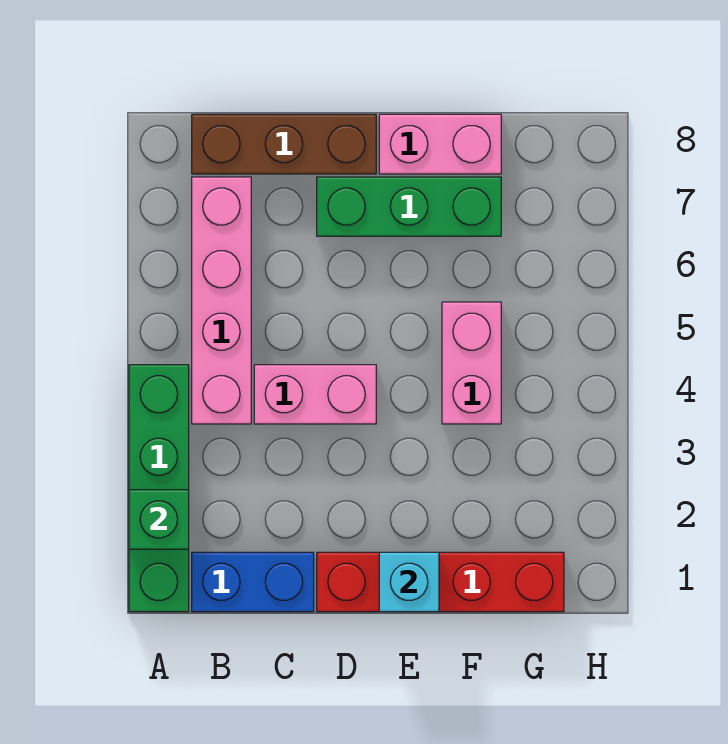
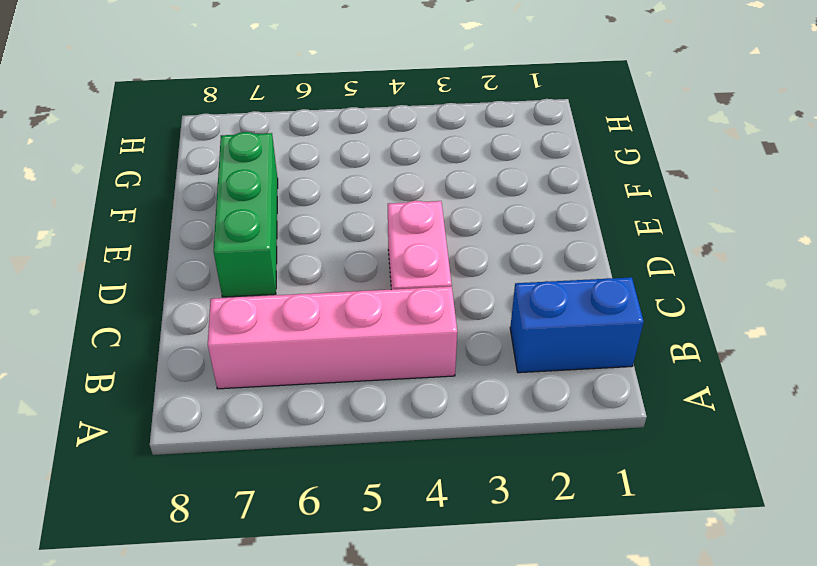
blue 1x2 brick [510,277,644,373] -> blue 1x2 brick turned to [192,552,314,612]
none -> green 1x4 brick [129,365,189,612]
none -> brown 1x3 brick [192,114,376,174]

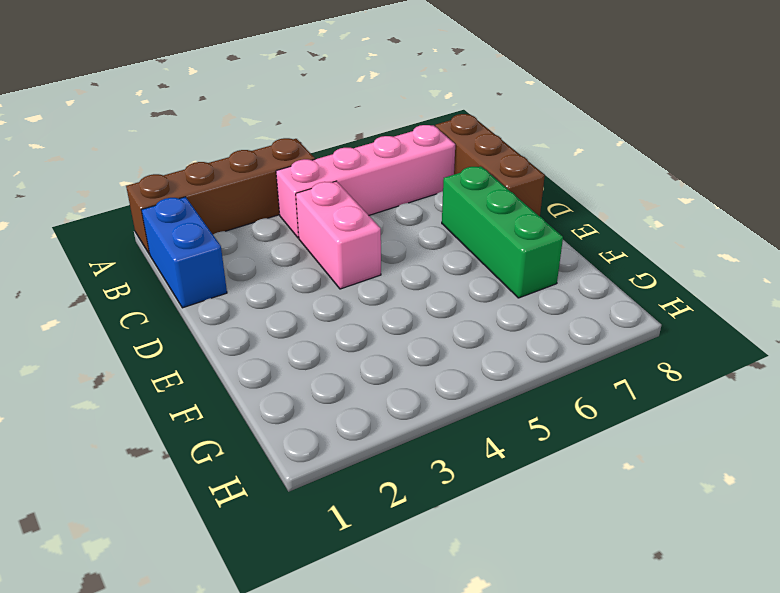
brown 1x4 brick [126,138,315,254] -> green 1x4 brick [129,365,189,612]
none -> red 1x4 brick [317,552,564,612]
none -> pink 1x2 brick [379,114,501,174]

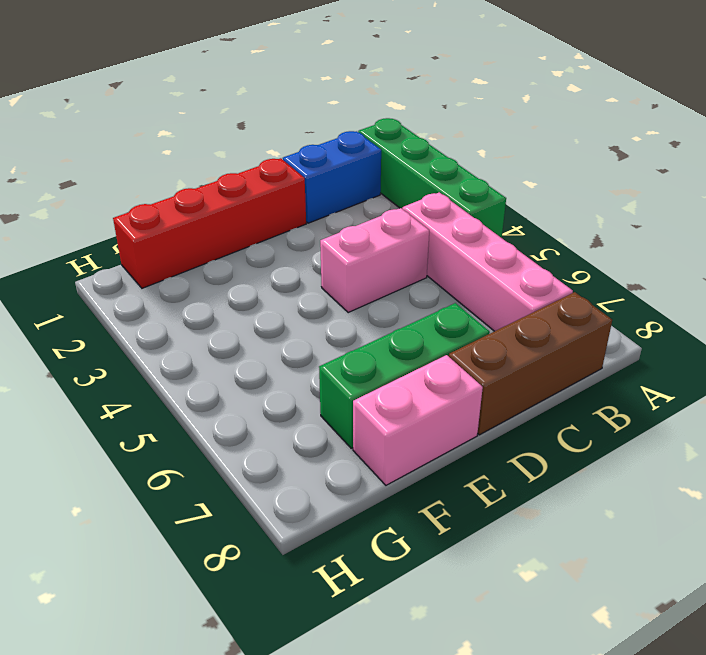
none -> pink 1x2 brick [442,302,501,424]
none -> green 1x1 brick [129,490,189,549]

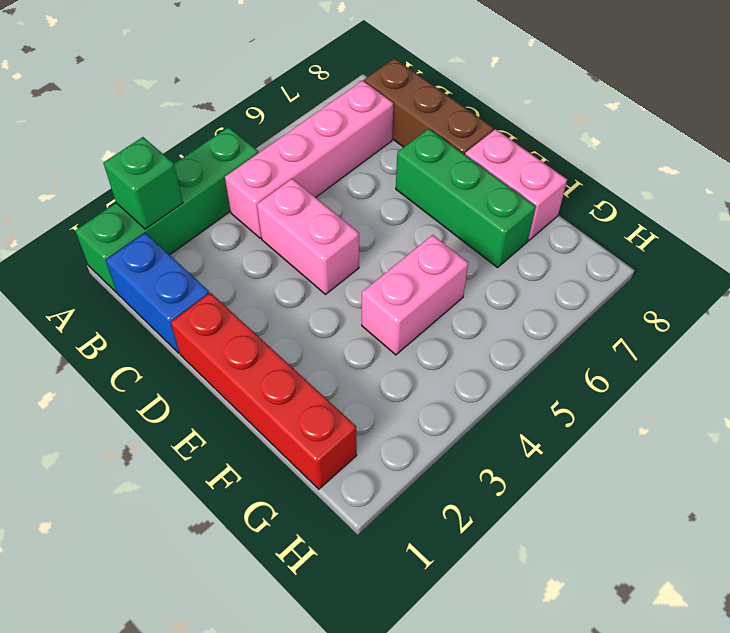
none -> cyan 1x1 brick [379,552,439,612]

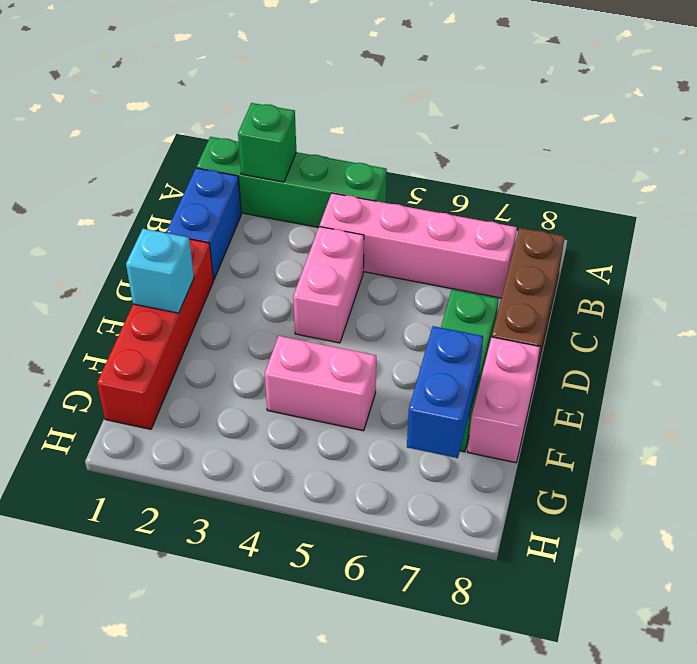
blue 1x2 brick [407,326,483,458] -> none

